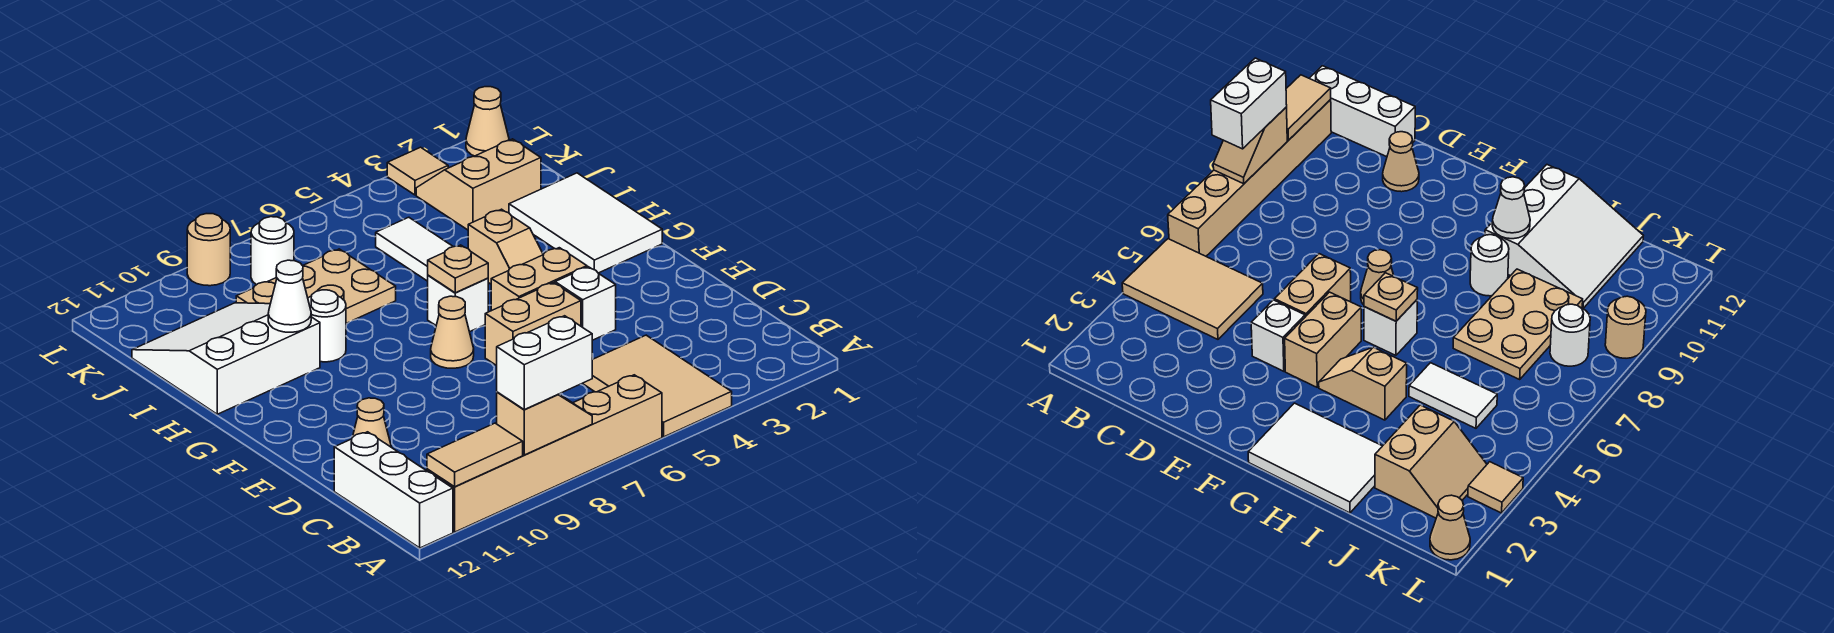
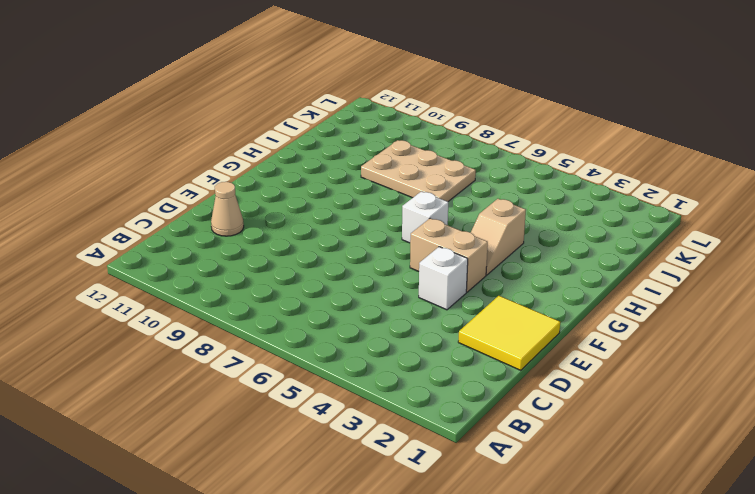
yellow 2x2 tile [458,296,560,370] -> none
none -> tan 2x3 tile [583,335,732,437]
none -> tan 1x6 brick [427,375,662,532]
none -> white 1x3 brick [334,432,453,548]

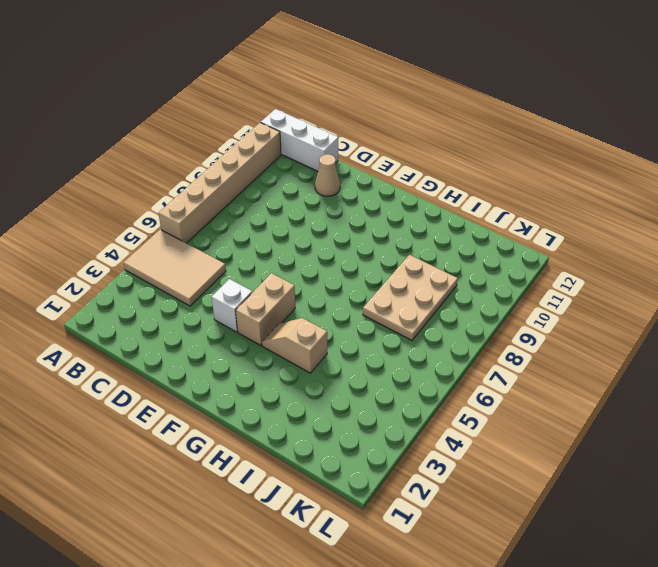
none -> tan 1x2 brick [485,283,581,366]
none -> tan 1x1 cone [431,296,474,368]
none -> white 2x3 tile [509,173,662,273]

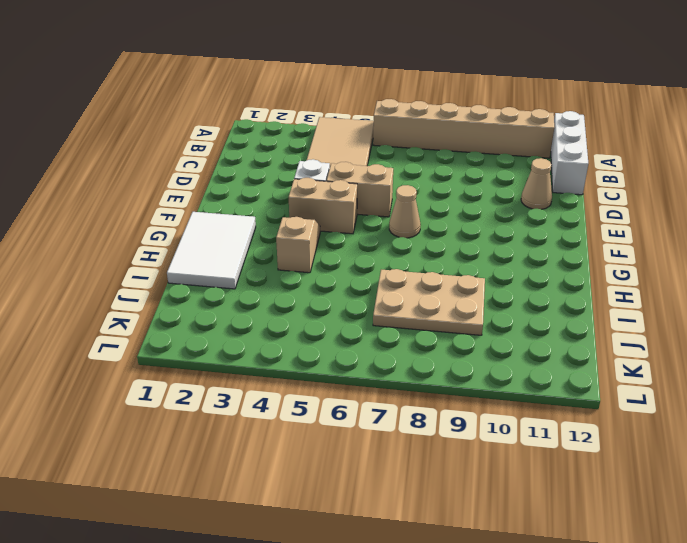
none -> white 1x1 brick [428,275,488,332]
none -> white 1x1 round brick [308,290,346,362]
none -> white 3x3 slope [132,303,320,414]

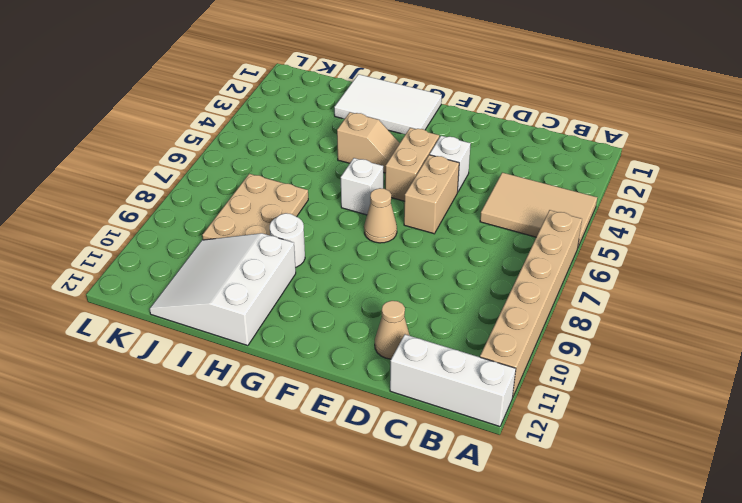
none -> white 1x2 tile [376,217,453,281]
none -> tan 2x2 slope [416,139,541,230]
none -> white 1x1 round brick [251,217,294,285]

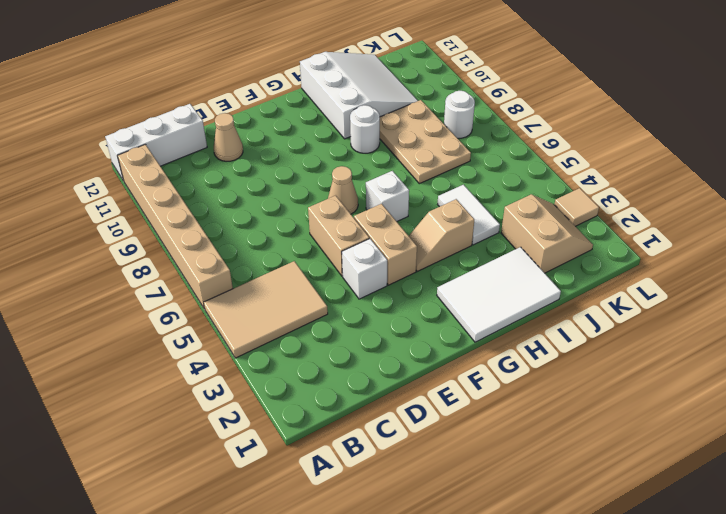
white 1x2 tile [438,185,500,245] -> white 1x2 tile turned to [376,217,453,281]
none -> tan 1x1 cone [466,87,509,156]
none -> tan 1x1 round brick [187,214,230,286]
none -> tan 1x2 slope [497,392,592,455]

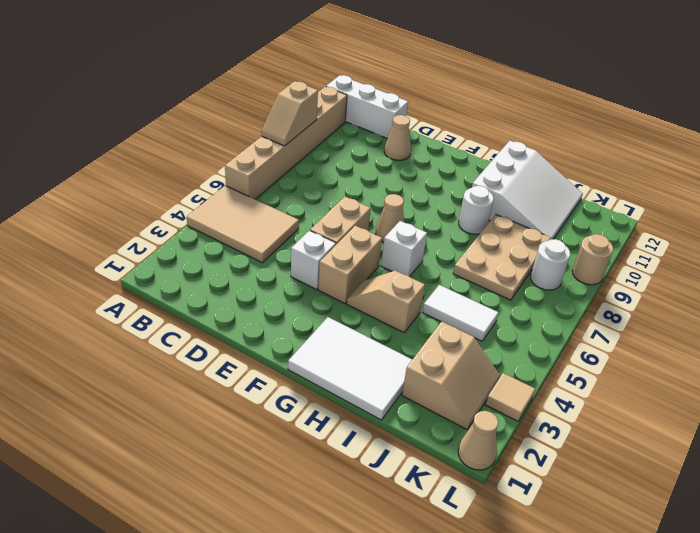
none -> tan 1x2 tile [427,423,523,487]
none -> tan 1x1 plate [428,245,488,293]
none -> white 1x1 cone [268,260,311,332]

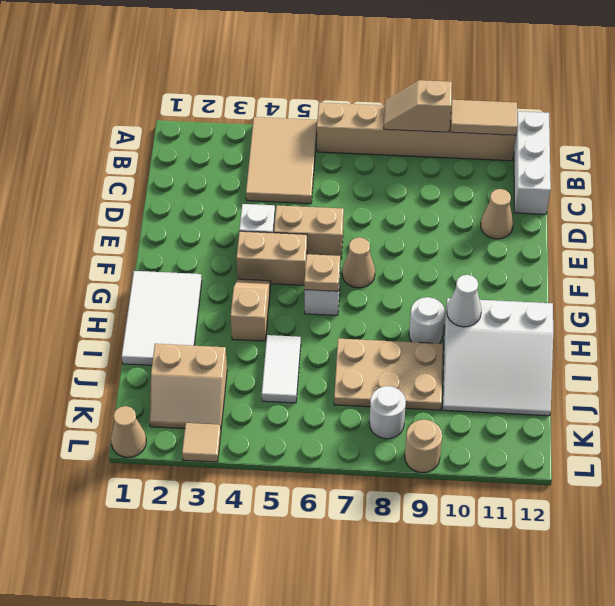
none -> white 1x2 brick [497,316,592,410]

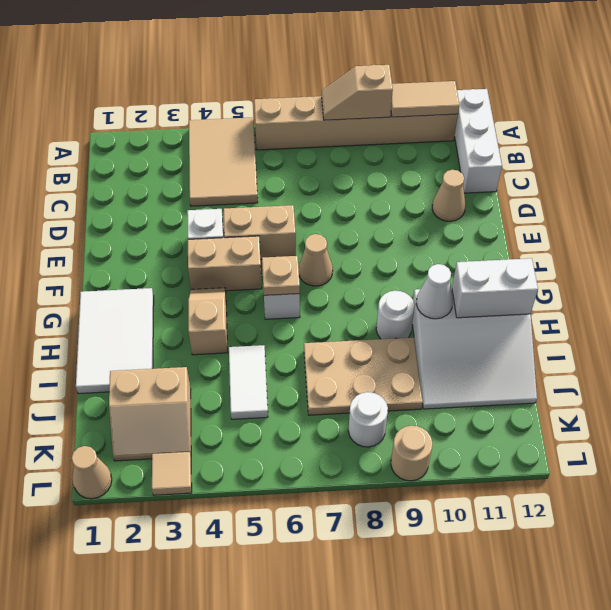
white 1x2 brick [452,258,538,318] -> white 1x2 brick moved to [497,316,592,410]

